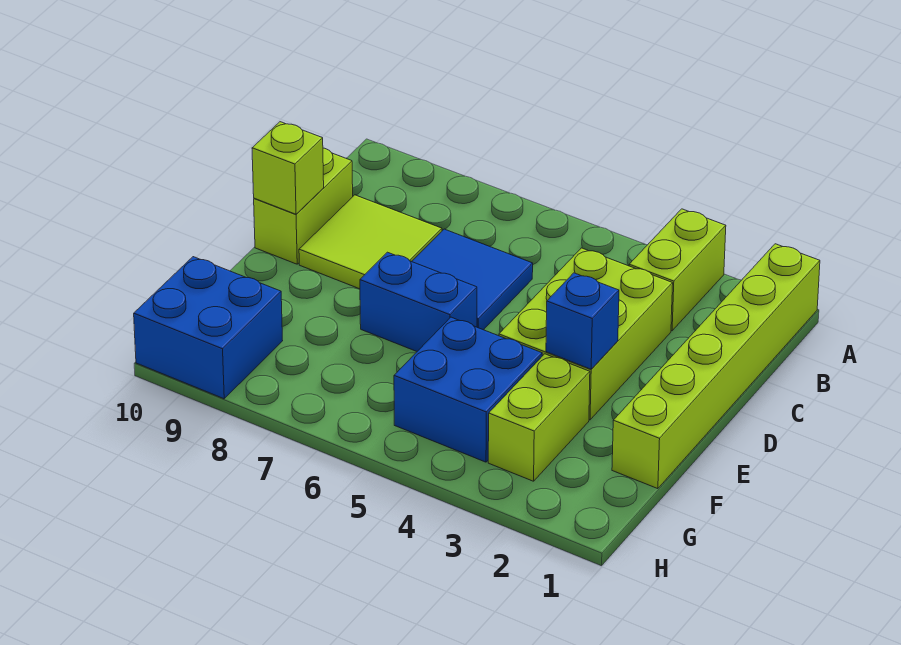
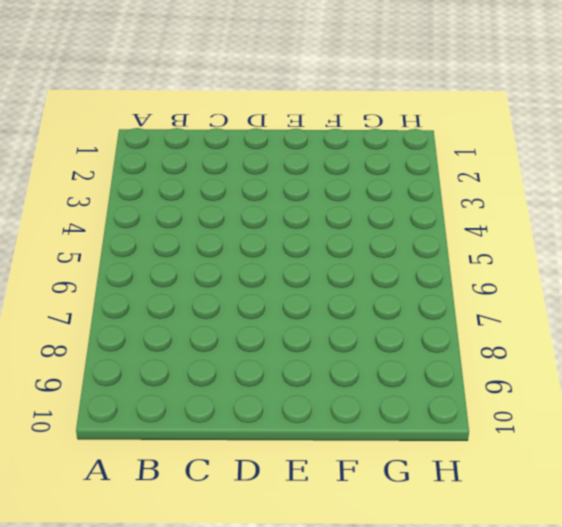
none -> lime 1x6 brick [612,244,820,489]
none -> lime 1x2 brick [629,209,726,331]
none -> lime 2x3 brick [499,248,673,420]

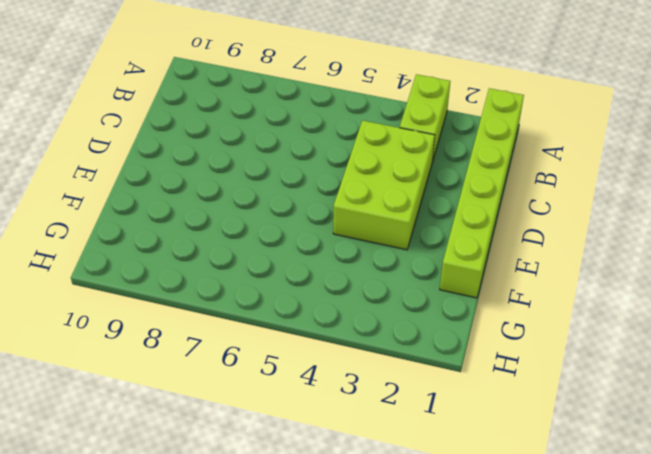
none -> blue 2x2 tile [412,229,533,330]
none -> lime 2x2 tile [299,195,442,289]
none -> lime 1x2 brick [254,148,353,264]

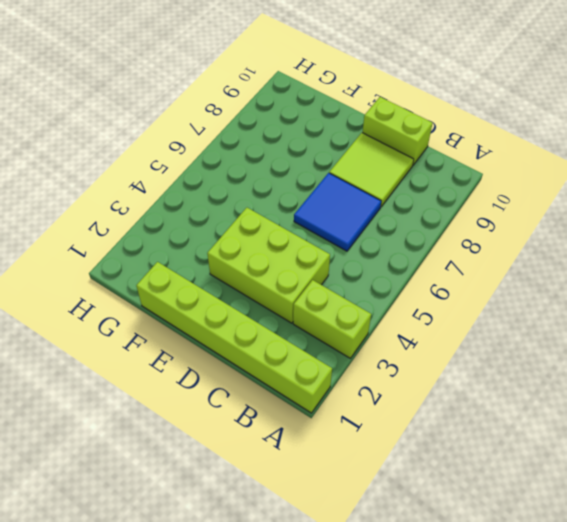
none -> blue 1x2 brick [360,252,477,351]
none -> lime 1x2 brick [488,354,590,481]
none -> blue 2x2 brick [394,317,542,462]

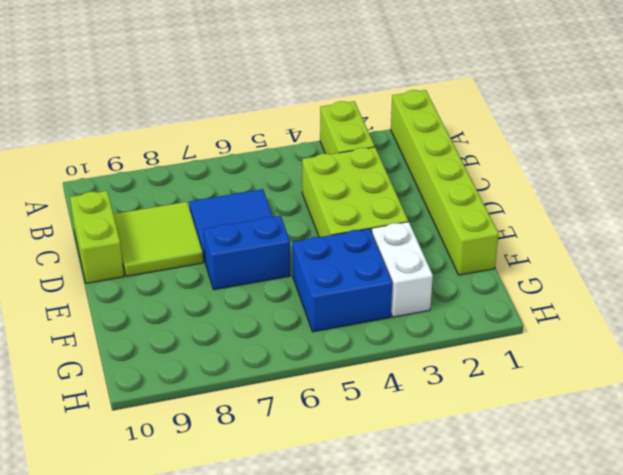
white 1x2 brick [372,222,433,317] -> lime 1x2 brick [488,354,590,481]
none -> blue 2x2 brick [134,257,283,399]
none -> lime 1x1 brick [252,122,324,214]
none -> blue 1x1 brick [546,273,619,369]

